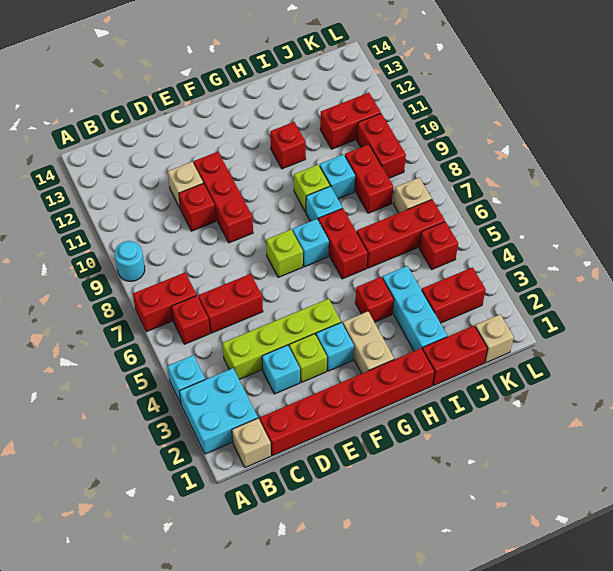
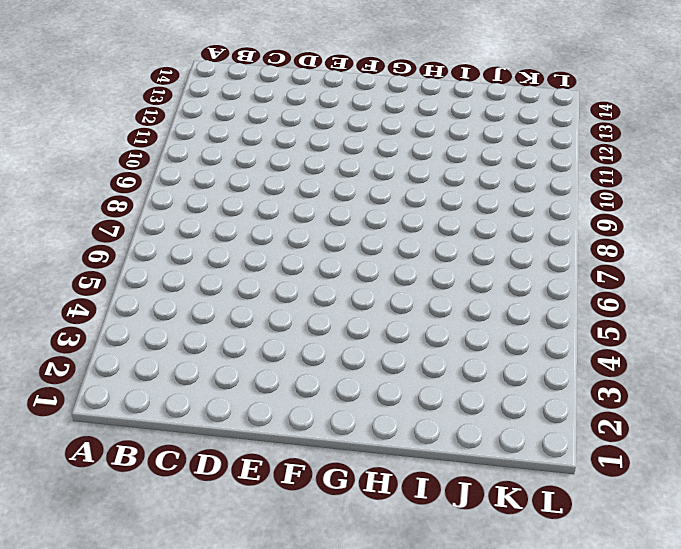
none -> cyan 2x2 brick [179,368,258,454]
none -> cyan 1x1 brick [167,355,205,403]
none -> red 1x2 brick [133,273,197,332]
none -> cyan 1x1 round brick [115,241,145,281]

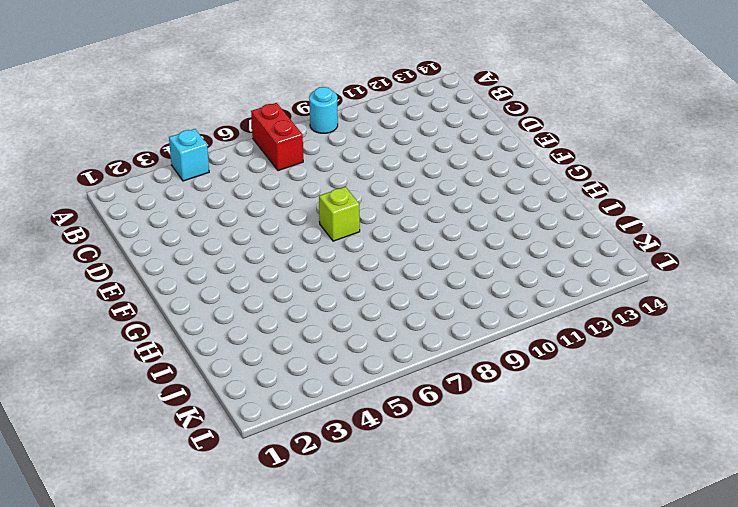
none -> cyan 2x2 brick [179,368,258,454]
none -> tan 1x1 brick [232,418,271,467]
none -> red 1x1 brick [171,296,210,344]
none -> red 1x6 brick [260,348,435,456]

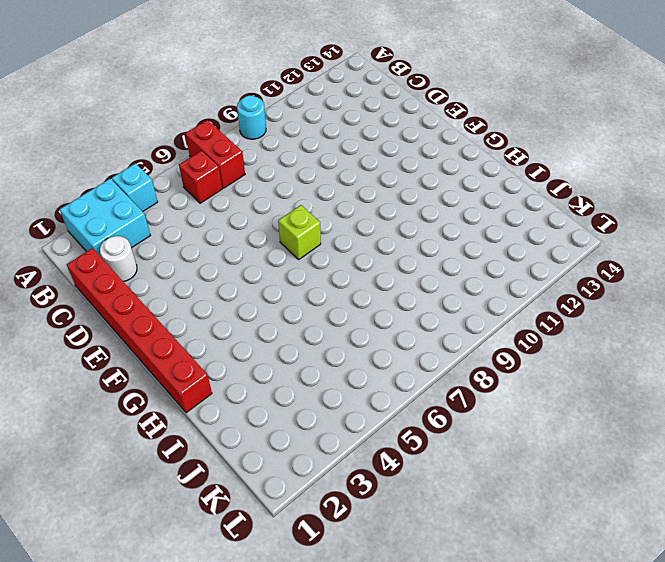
white 1x1 round brick [100,236,137,282] -> none
none -> tan 1x1 brick [232,418,271,467]
none -> lime 1x4 brick [222,299,341,379]
none -> red 1x2 brick [198,274,263,333]
none -> cyan 1x1 brick [262,345,300,394]

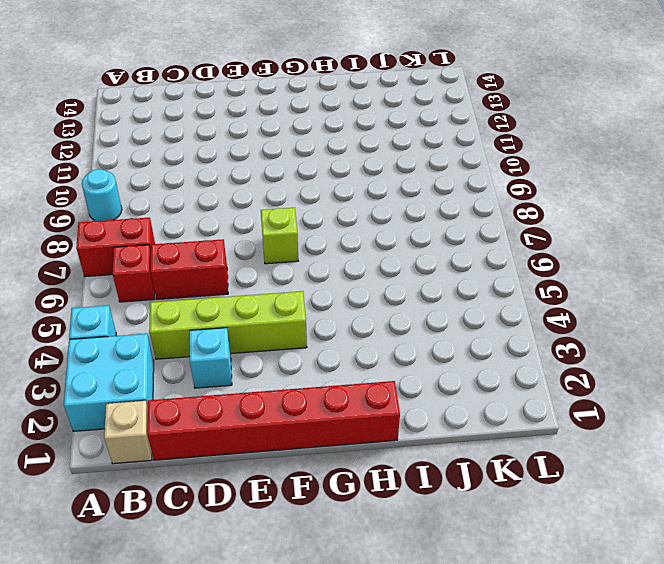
none -> red 1x1 brick [179,183,216,231]
none -> tan 1x1 brick [168,162,203,209]
none -> lime 1x1 brick [289,334,327,383]
none -> red 1x3 brick [194,152,253,243]

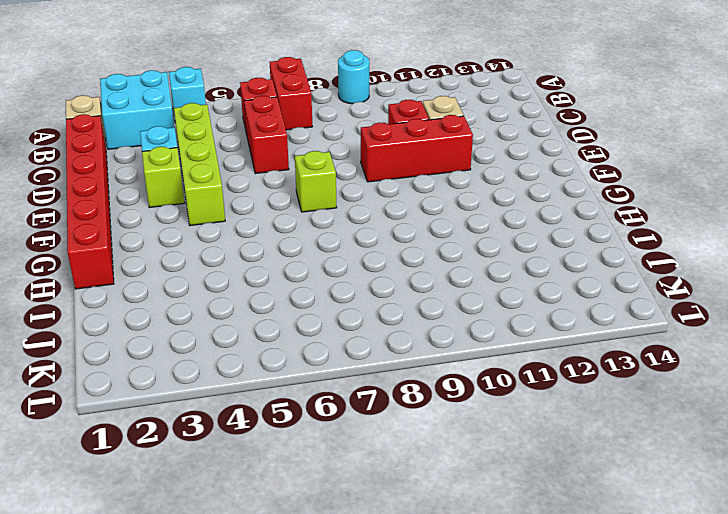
none -> cyan 1x1 brick [316,322,354,371]
none -> tan 1x2 brick [343,311,394,374]
none -> cyan 1x1 brick [293,219,329,267]
none -> red 1x1 brick [355,277,394,322]

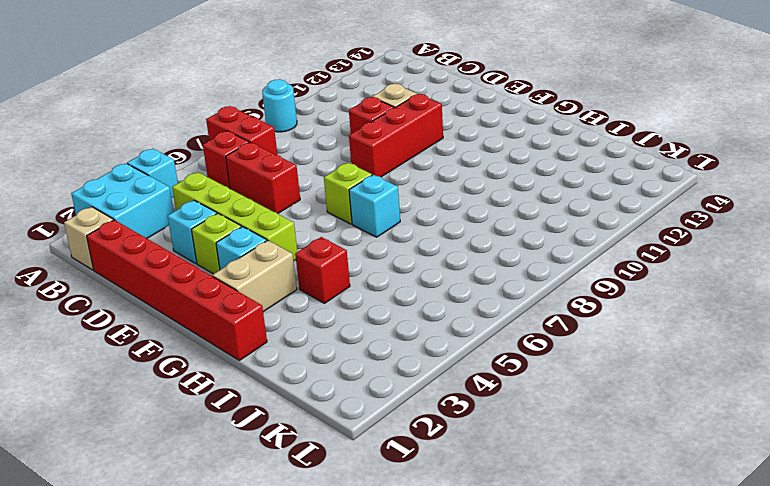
none -> red 1x2 brick [318,208,368,279]
none -> cyan 1x1 brick [306,186,342,221]
none -> lime 1x1 brick [294,165,330,212]
none -> red 1x1 brick [270,122,306,169]

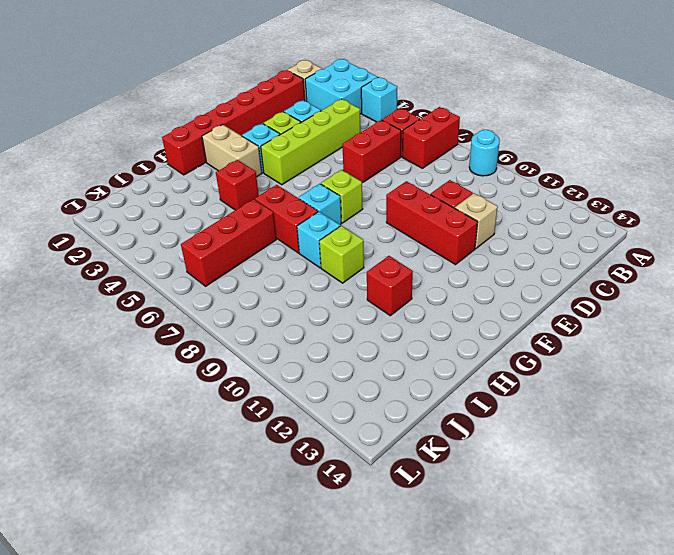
none -> red 1x2 brick [423,326,488,386]
none -> cyan 1x3 brick [383,266,447,351]
none -> cyan 1x1 brick [320,154,356,199]
none -> red 1x2 brick [422,267,486,323]

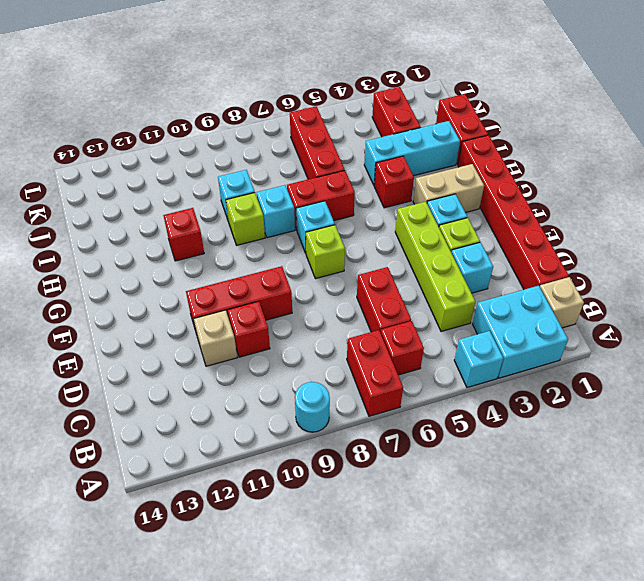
none -> red 1x2 brick [345,144,393,213]
none -> red 1x2 brick [320,93,381,149]
none -> tan 1x1 brick [475,314,514,363]
none -> red 1x1 brick [419,222,458,269]

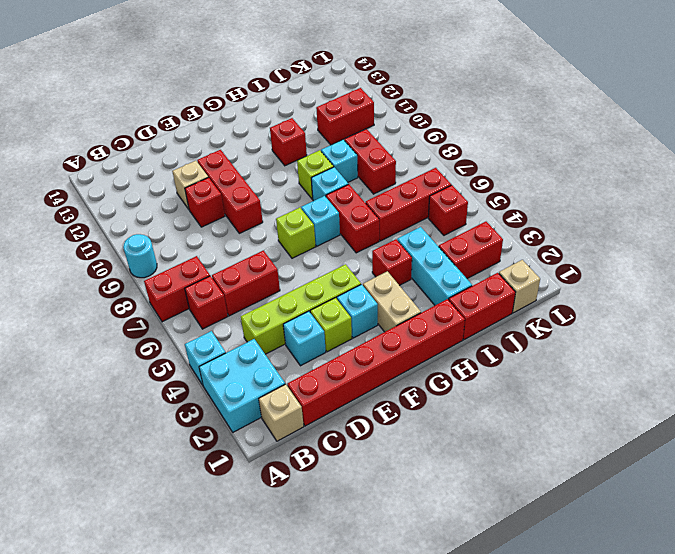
none -> tan 1x1 brick [394,178,432,213]
none -> red 1x2 brick [357,113,406,178]

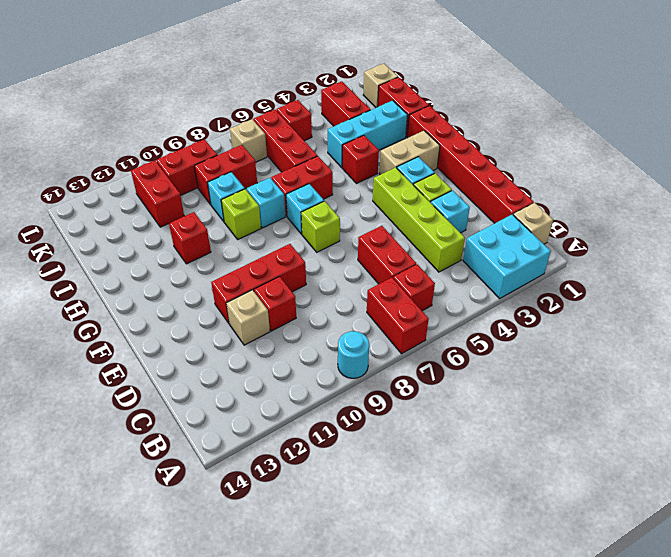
none -> cyan 1x1 brick [167,355,205,403]

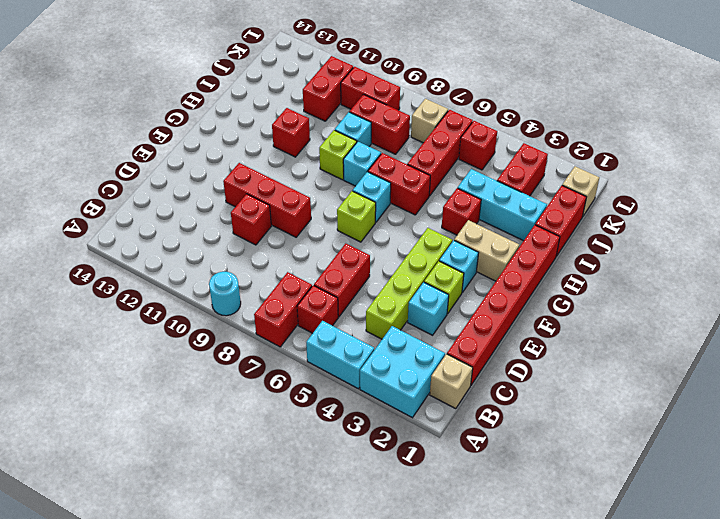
cyan 1x2 brick [306,321,374,389] -> cyan 1x1 brick [167,355,205,403]
none -> tan 1x1 brick [168,162,203,209]

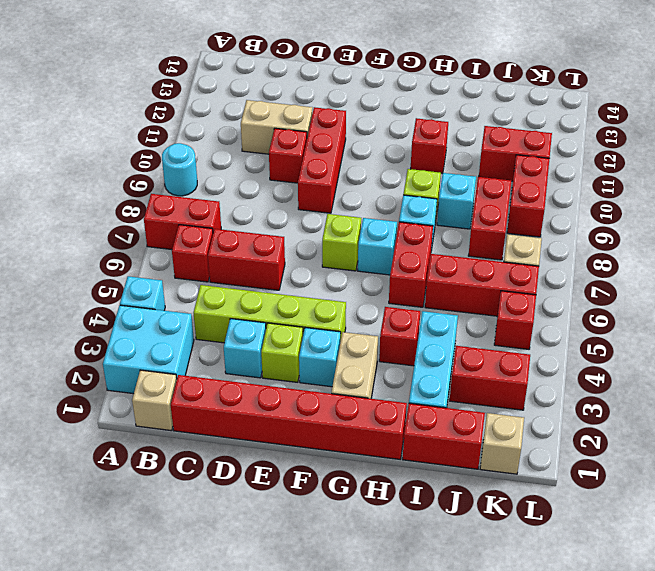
tan 1x2 brick [241,100,312,154] -> tan 1x1 brick [168,162,203,209]

